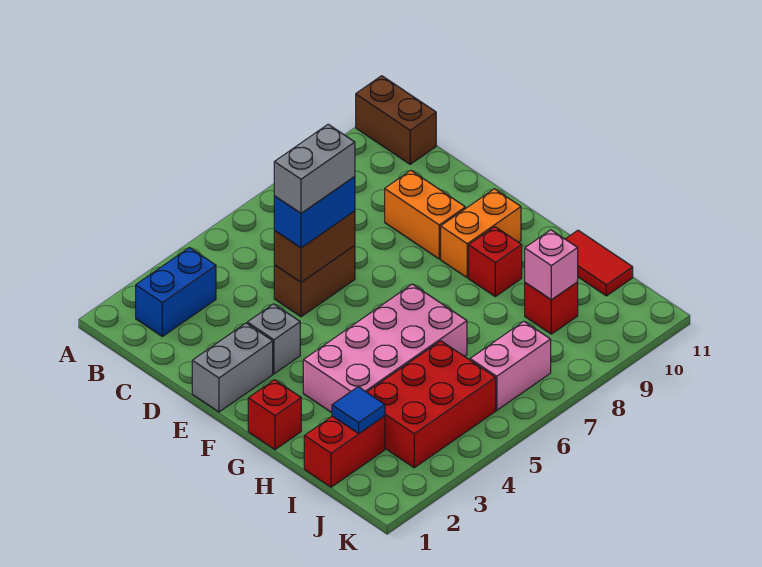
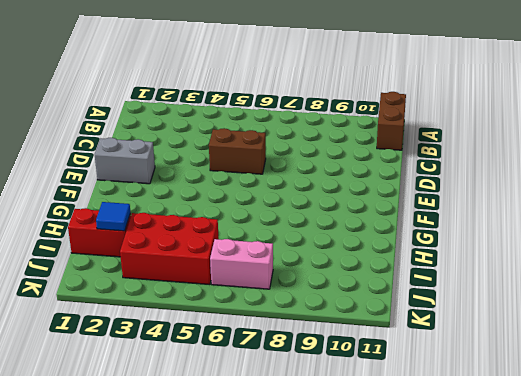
none -> blue 1x2 brick [136,248,216,336]
none -> orange 1x2 brick [385,170,465,259]
none -> grey 1x1 brick [247,304,300,374]

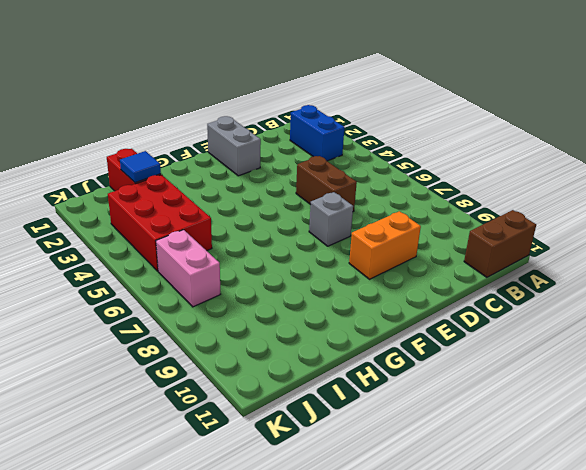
grey 1x1 brick [309,192,353,246] -> grey 1x1 brick moved to [247,304,300,374]
none -> orange 1x2 brick [441,189,521,278]
none -> red 1x1 brick [248,380,301,450]
none -> pink 2x4 brick [303,284,467,413]

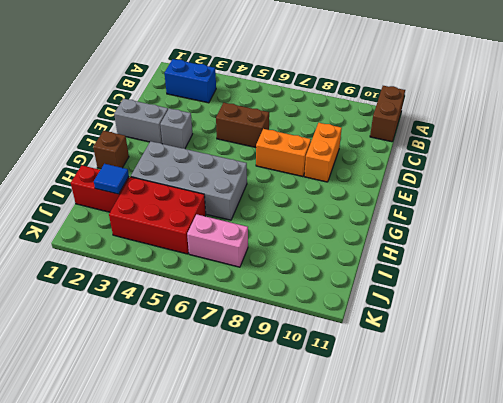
orange 1x2 brick [256,129,311,177] -> orange 1x2 brick moved to [441,189,521,278]
brown 1x1 brick [93,131,129,169] -> red 1x1 brick [248,380,301,450]
grey 2x4 brick [131,141,247,220] -> pink 2x4 brick [303,284,467,413]
none -> red 1x1 brick [469,227,522,296]
none -> red 1x2 tile [566,230,633,296]
none -> red 1x1 brick [525,282,578,334]

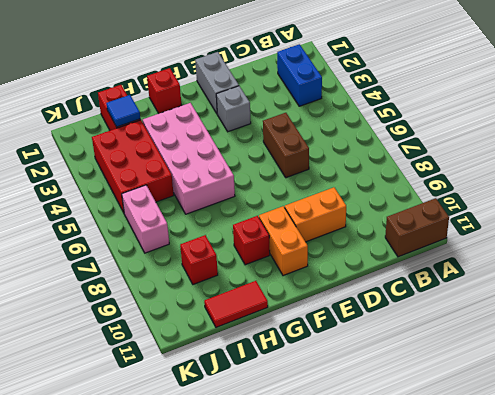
none -> brown 1x2 brick [274,211,355,282]
none -> pink 1x1 brick [525,230,578,300]
none -> blue 1x2 brick [274,177,355,248]

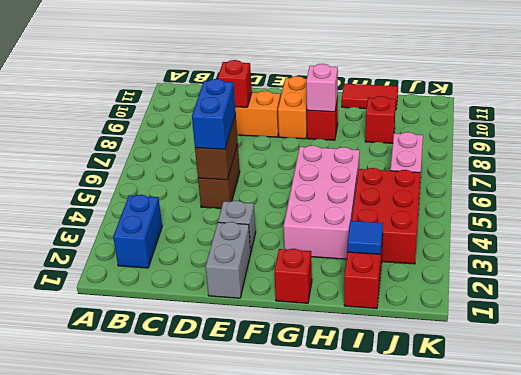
red 1x1 brick [218,60,252,107] -> none
pink 1x1 brick [306,64,338,112] -> pink 1x1 brick moved to [525,230,578,300]
none -> brown 1x2 brick [356,76,436,164]
none -> grey 1x2 brick [274,124,355,213]

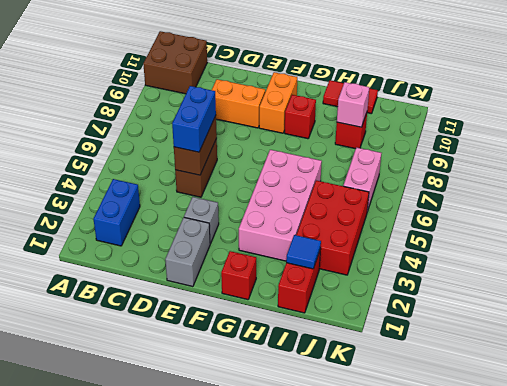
brown 2x2 brick [143,31,207,94] -> brown 1x2 brick [356,76,436,164]
none -> grey 1x2 brick [274,124,355,213]

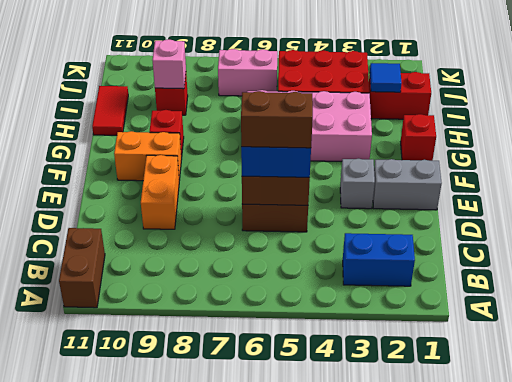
brown 1x2 brick [241,91,313,148] -> grey 1x2 brick [274,124,355,213]

